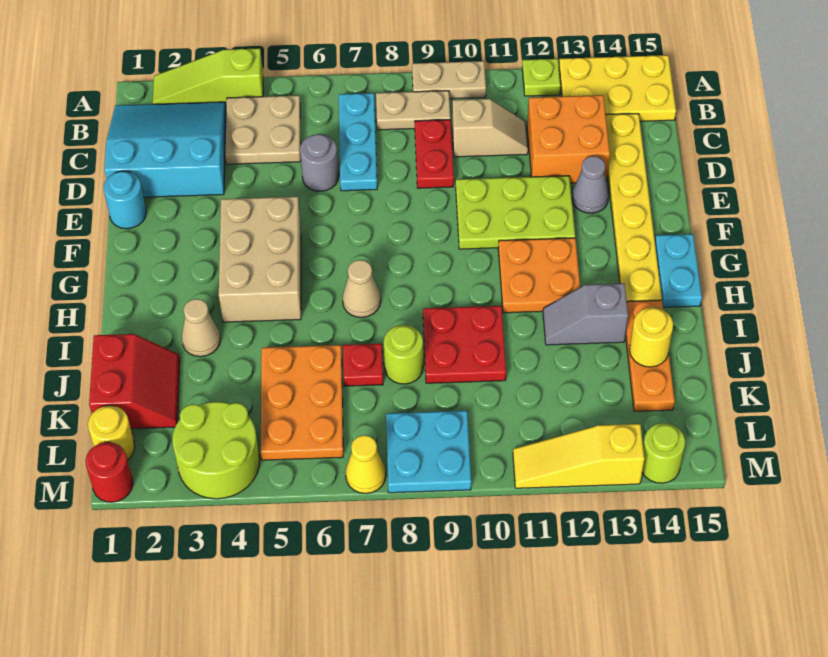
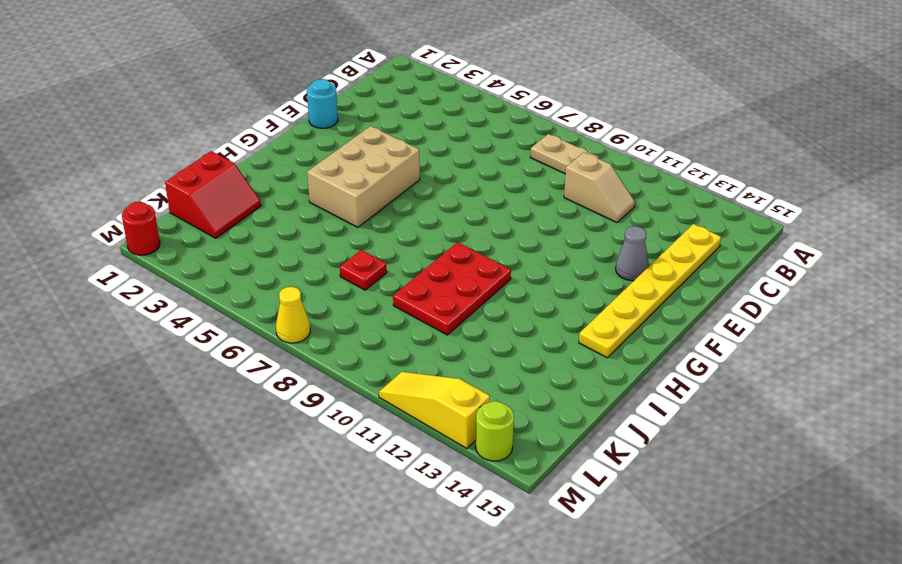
red 2x3 plate [393,242,511,335] -> red 2x2 plate [423,306,506,383]
none -> lime 1x3 slope [153,48,263,104]
none -> tan 1x2 plate [412,61,486,99]
none -> lime 1x1 plate [522,59,561,96]
none -> yellow 2x3 plate [559,55,676,121]

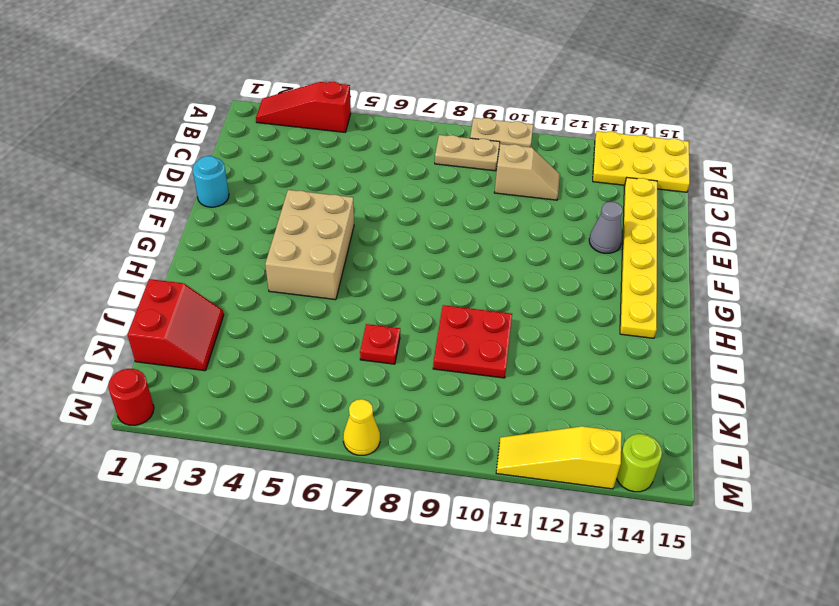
red 1x3 slope [256,82,351,132] -> lime 1x3 slope [153,48,263,104]
none -> lime 1x1 plate [522,59,561,96]
none -> cyan 3x3 slope [104,102,226,197]
none -> tan 2x2 plate [225,96,301,164]
none -> cyan 1x3 plate [339,93,377,191]

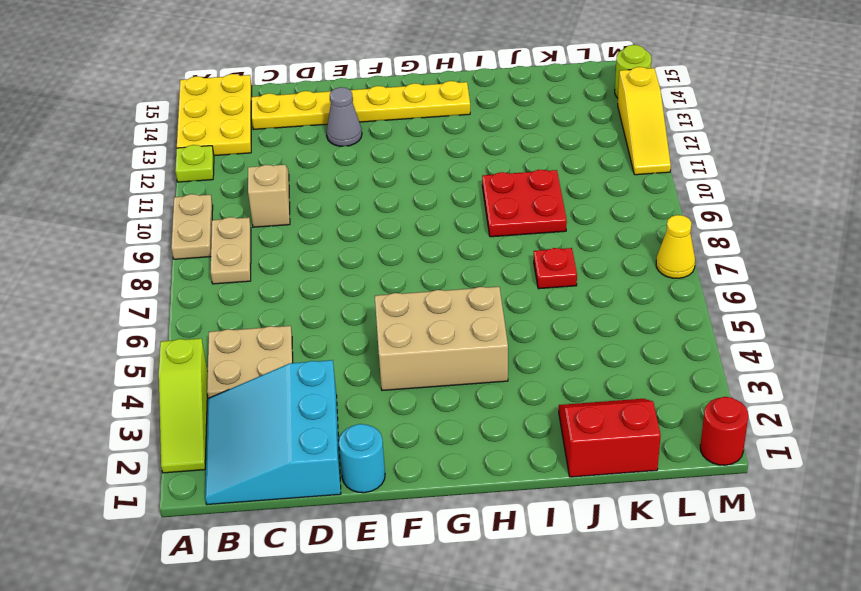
none -> cyan 1x3 plate [339,93,377,191]
none -> red 1x2 plate [415,120,454,188]
none -> orange 2x2 brick [527,95,610,183]
none -> grey 1x1 round brick [300,134,339,191]

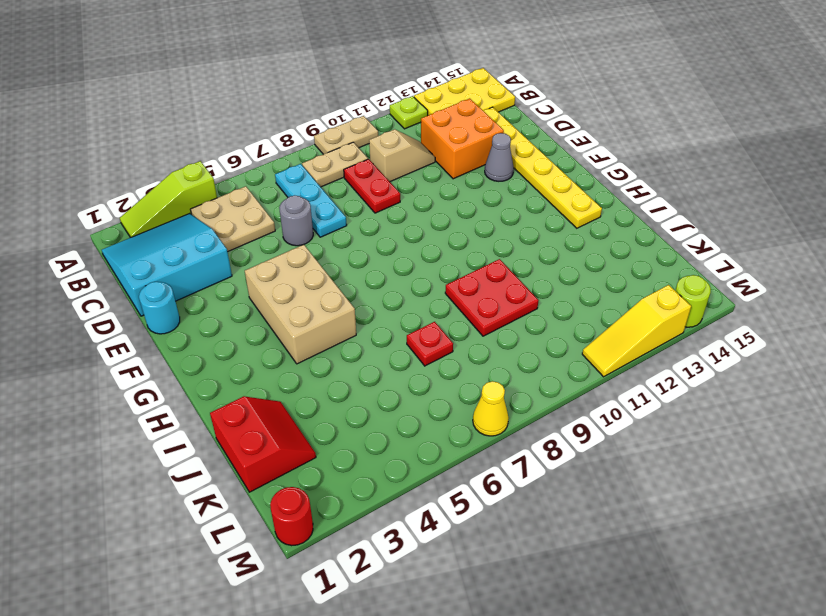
none -> lime 2x3 plate [456,176,575,249]
none -> orange 2x2 plate [498,238,580,313]
none -> cyan 1x2 plate [655,234,702,307]
none -> tan 1x1 cone [343,260,381,317]

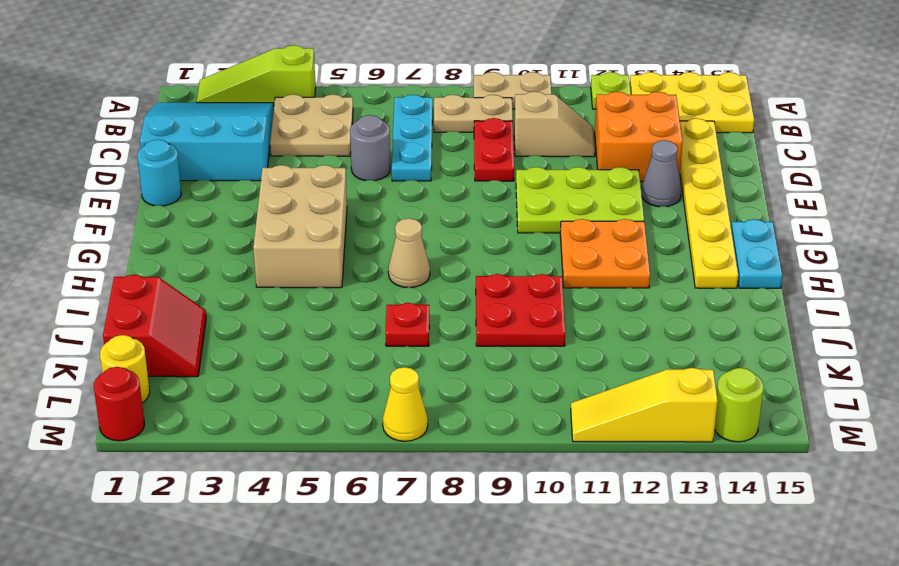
none -> tan 1x1 cone [181,299,221,357]
none -> grey 1x2 slope [543,283,628,345]
none -> orange 1x3 plate [625,300,675,411]
none -> orange 2x3 plate [261,345,343,460]

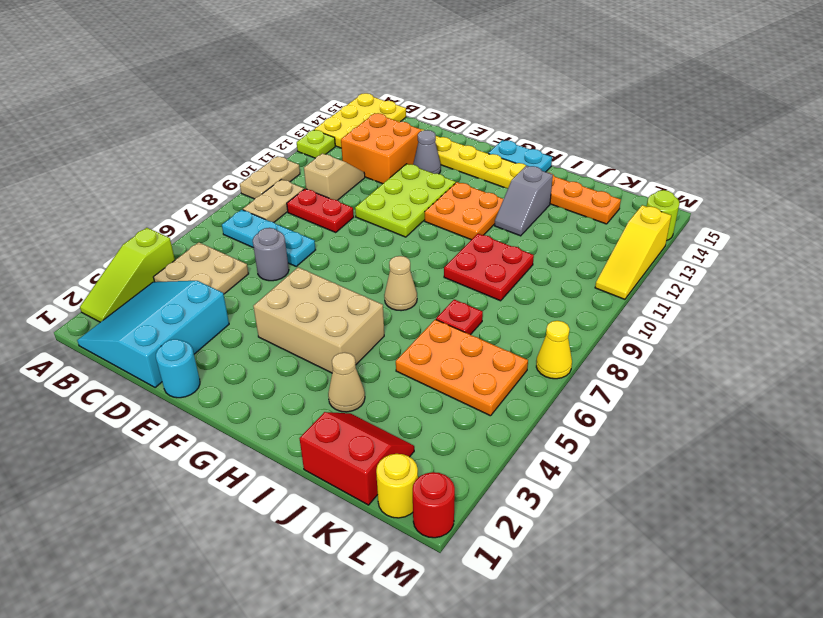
none -> lime 1x1 round brick [384,325,423,384]
none -> lime 2x2 round brick [172,402,260,499]
none -> cyan 2x2 plate [386,411,471,493]
none -> yellow 1x1 round brick [630,307,673,367]

